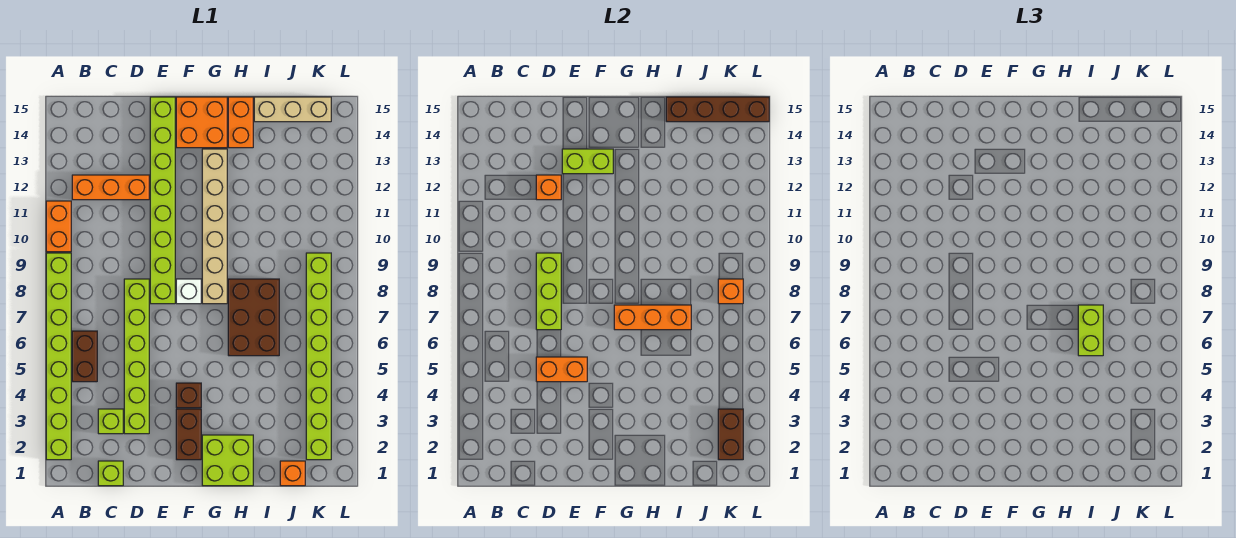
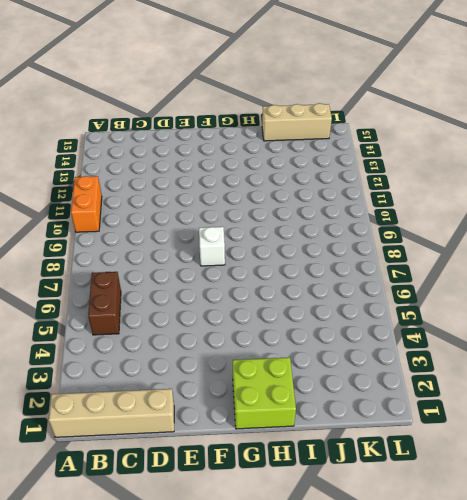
tan 1x4 brick [49,389,174,437] -> lime 1x1 brick [98,461,123,486]
none -> lime 1x8 brick [46,253,71,460]
none -> orange 1x3 brick [72,175,149,200]
none -> lime 1x1 brick [98,409,123,434]

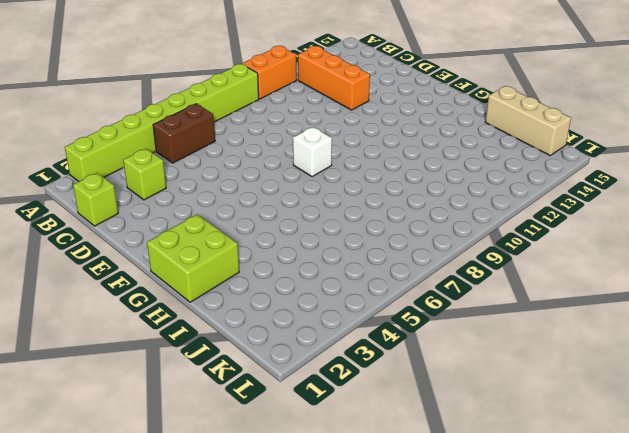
none -> lime 1x6 brick [124,279,149,434]
none -> lime 1x8 brick [150,97,175,304]
none -> brown 1x2 brick [176,409,201,460]

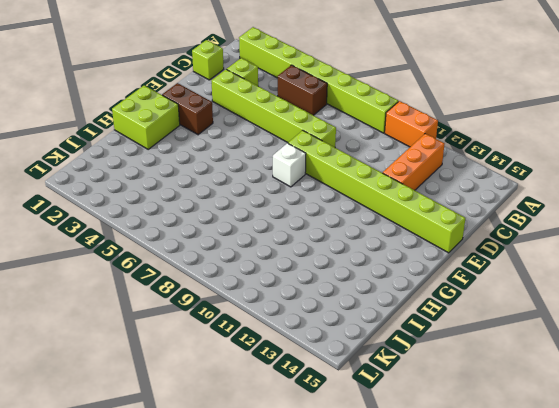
none -> brown 1x1 brick [176,383,201,408]
none -> orange 2x2 brick [176,97,227,148]
none -> tan 1x6 brick [202,149,227,304]

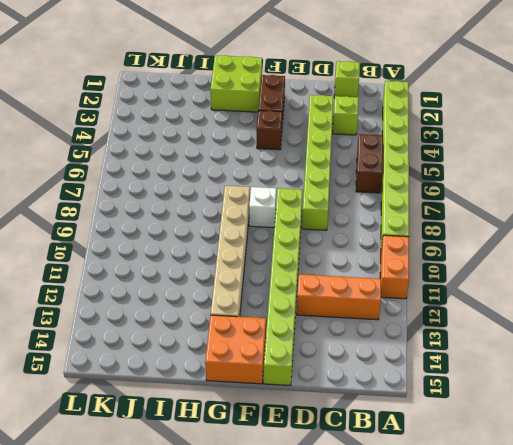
none -> brown 2x3 brick [228,279,279,356]
none -> orange 1x2 brick [228,97,253,148]
none -> tan 1x3 brick [254,97,331,122]

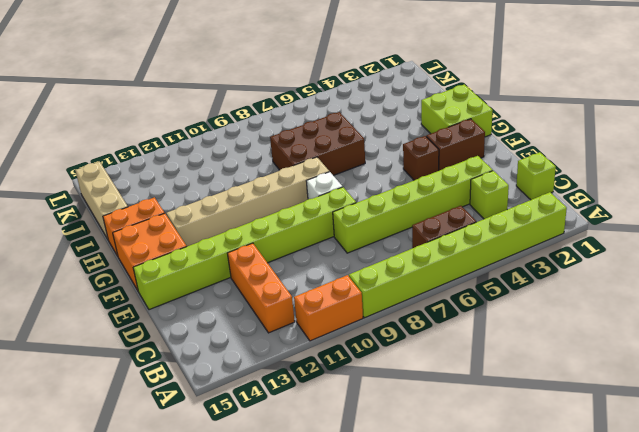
none -> orange 1x1 brick [280,461,305,486]
none -> lime 1x8 brick [306,253,331,460]
none -> orange 1x2 brick [536,357,587,382]

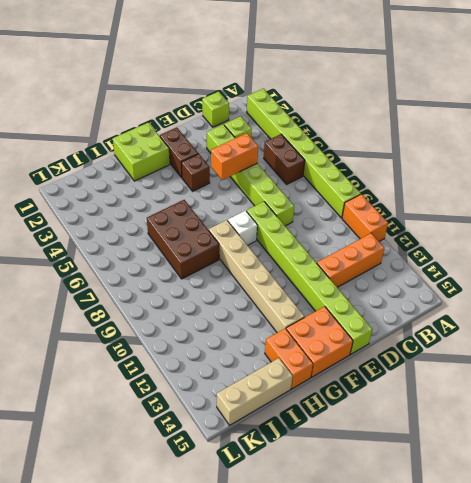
none -> orange 1x1 brick [280,461,305,486]
none -> lime 1x8 brick [306,253,331,460]
none -> lime 1x3 brick [536,253,561,330]

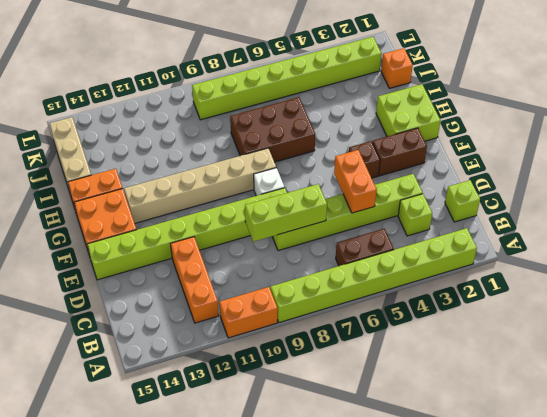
none -> orange 1x1 brick [536,175,561,200]
none -> lime 1x2 brick [562,149,613,174]
none -> orange 1x3 brick [614,305,691,330]

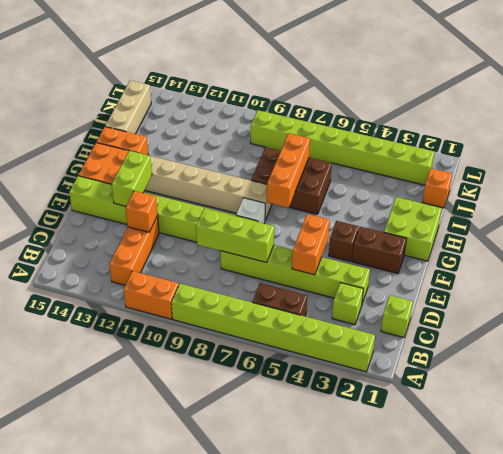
none -> brown 1x4 brick [666,97,769,122]
none -> brown 1x2 brick [718,409,743,460]
none -> orange 1x1 brick [718,279,743,304]

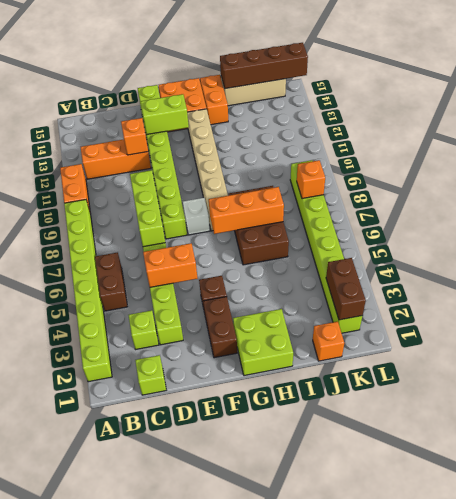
none -> lime 1x2 brick [1078,305,1103,356]

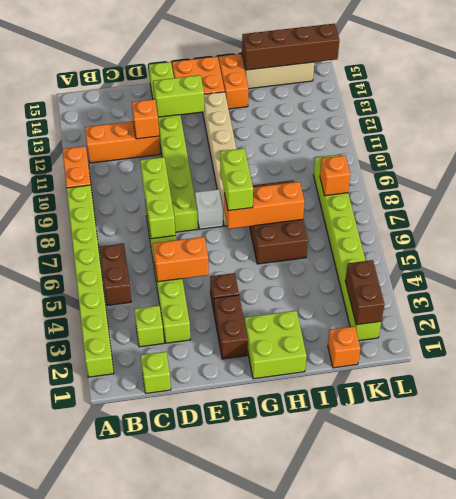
lime 1x2 brick [220,148,253,211] -> lime 1x2 brick moved to [1078,305,1103,356]

